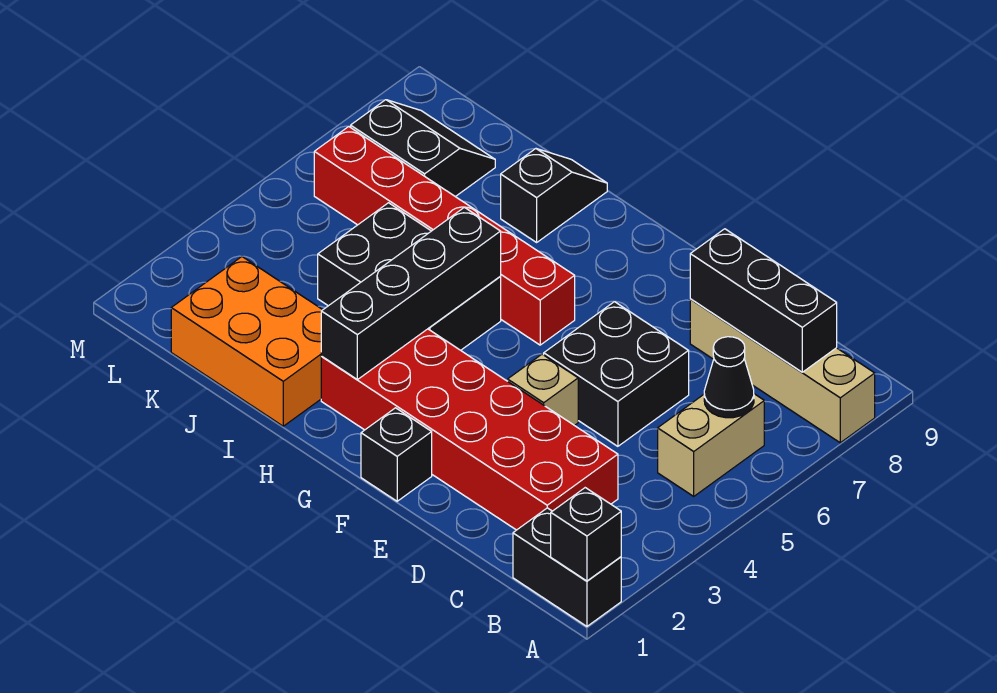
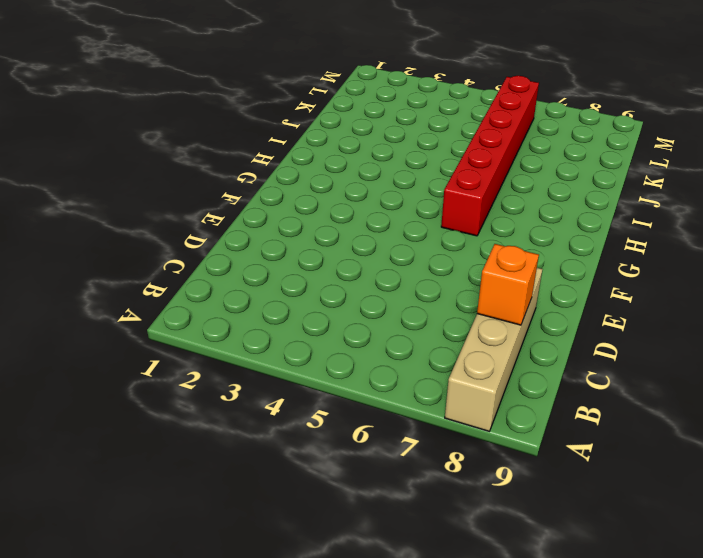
orange 1x1 brick [477,244,539,325] -> black 1x3 brick [690,229,837,372]
none -> black 1x2 brick [513,508,621,626]
none -> tan 1x2 brick [658,394,764,496]
none -> red 2x6 brick [321,329,618,530]

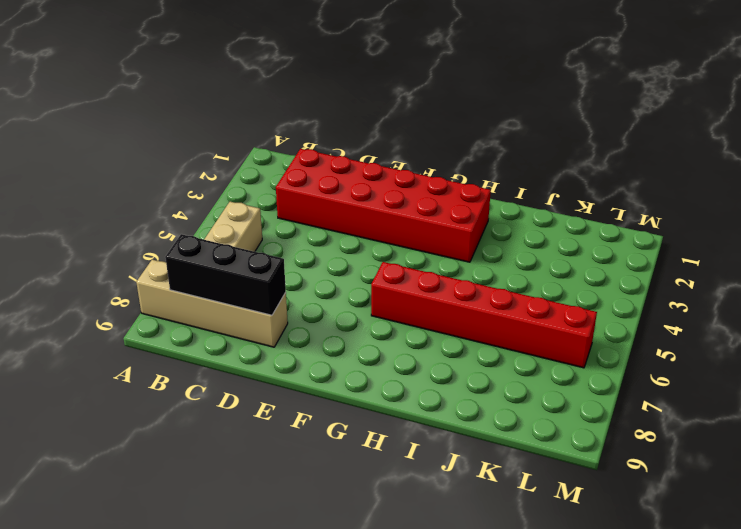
none -> black 1x2 brick [513,508,621,626]
none -> black 2x2 brick [544,302,689,446]
none -> tan 1x1 brick [508,354,578,426]

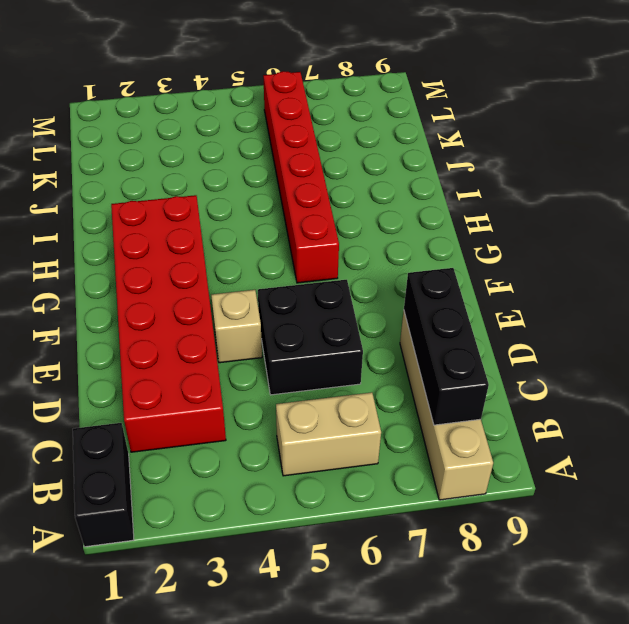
none -> black 1x1 brick [361,408,432,501]
none -> black 2x3 brick [318,203,501,350]
none -> orange 2x3 brick [171,257,323,426]

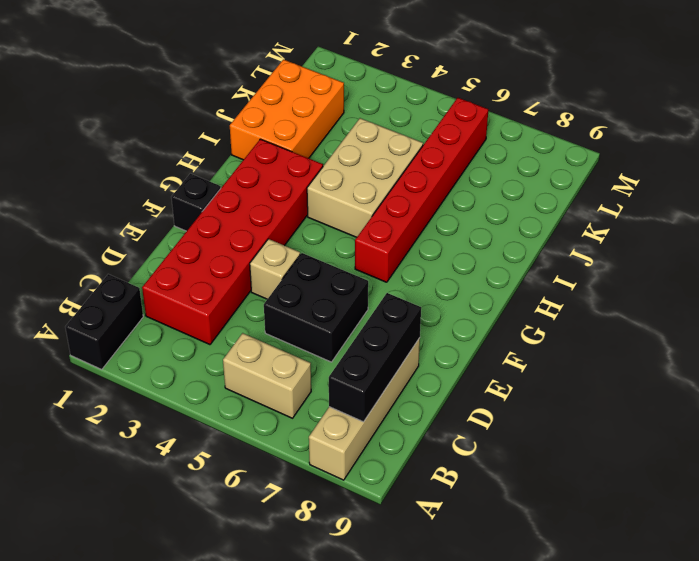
tan 2x3 brick [307,118,423,237] -> black 2x3 brick [318,203,501,350]
none -> black 1x2 slope [501,149,607,242]
none -> black 2x2 slope [351,100,495,197]
none -> black 1x1 brick [551,488,621,581]

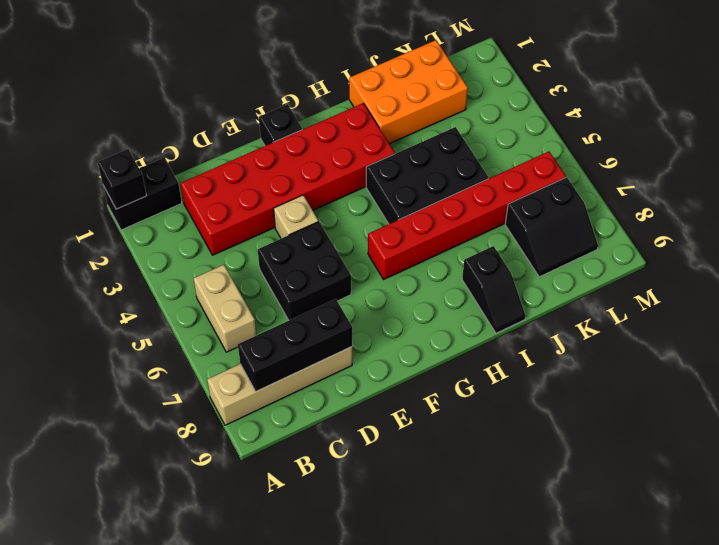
none -> black 1x1 cone [704,337,754,418]
none -> black 1x4 brick [321,207,501,380]

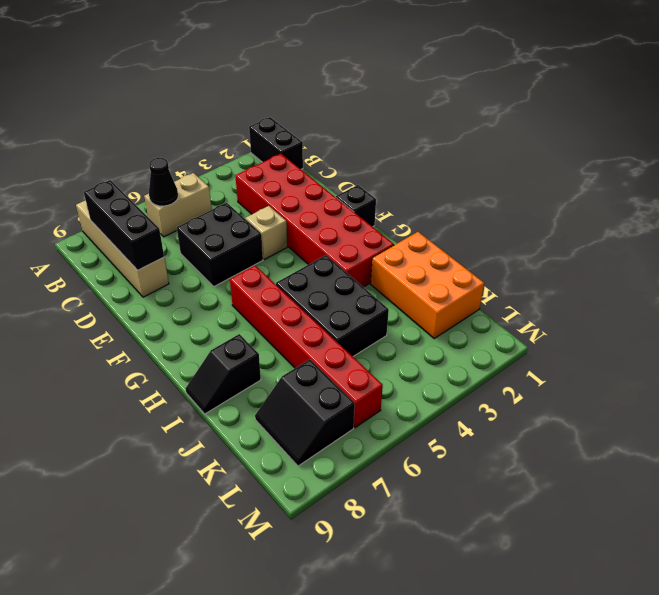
none -> black 1x1 brick [551,488,621,581]
none -> black 1x4 brick [321,207,501,380]

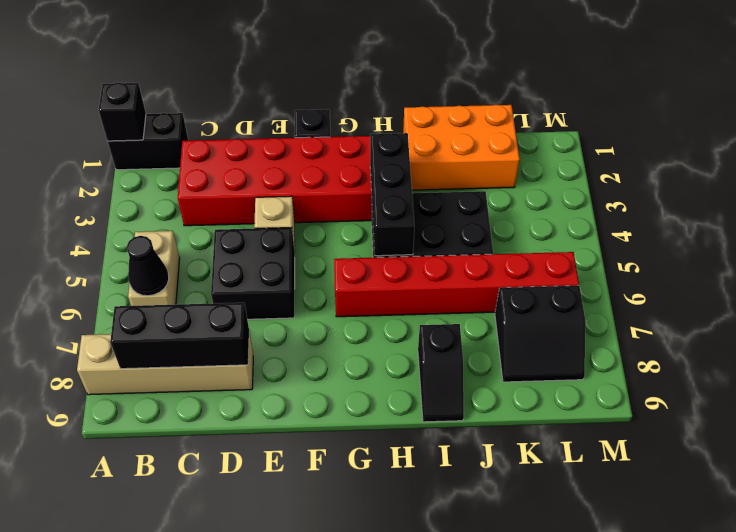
black 1x3 brick [370,133,414,256] -> black 1x4 brick [321,207,501,380]

